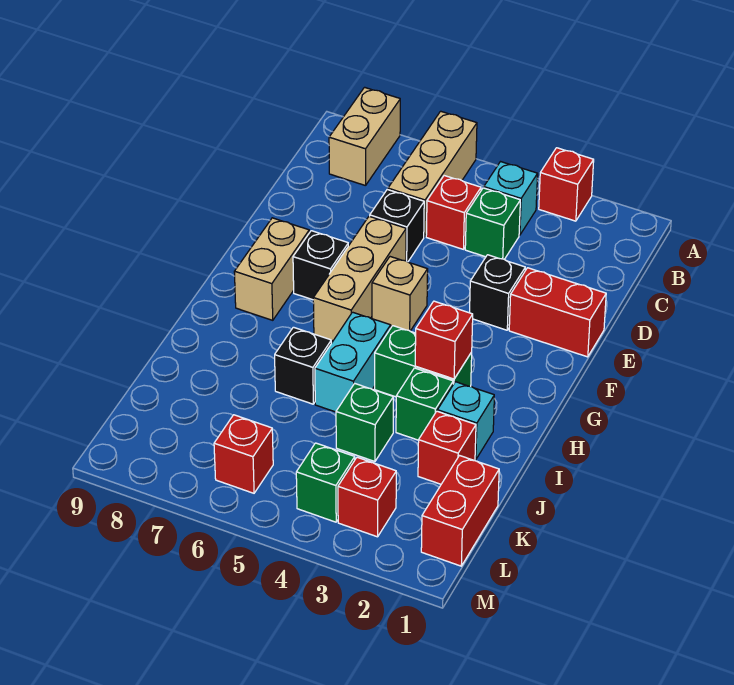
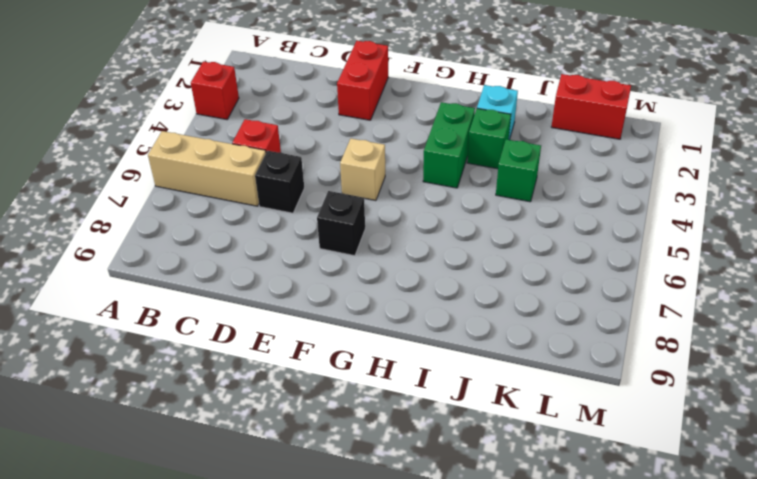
none -> tan 1x2 brick [329,87,400,186]
none -> cyan 1x1 brick [484,162,538,235]
none -> green 1x1 brick [465,188,520,259]

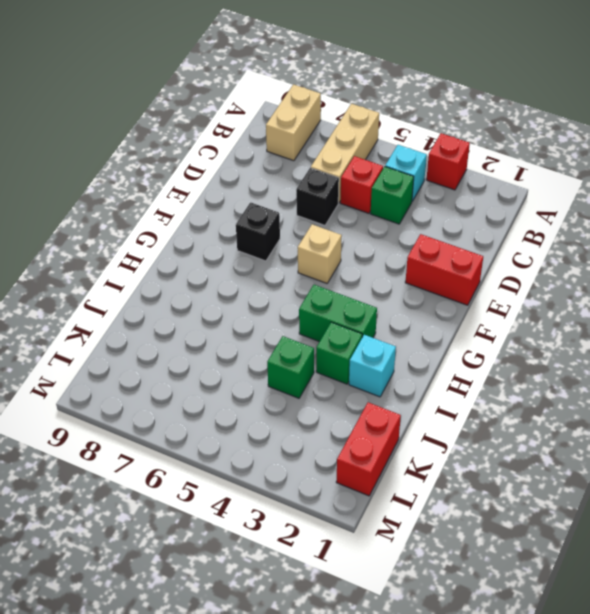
none -> black 1x1 brick [470,255,525,330]
none -> tan 1x3 brick [313,216,406,341]
none -> tan 1x2 brick [234,218,309,320]

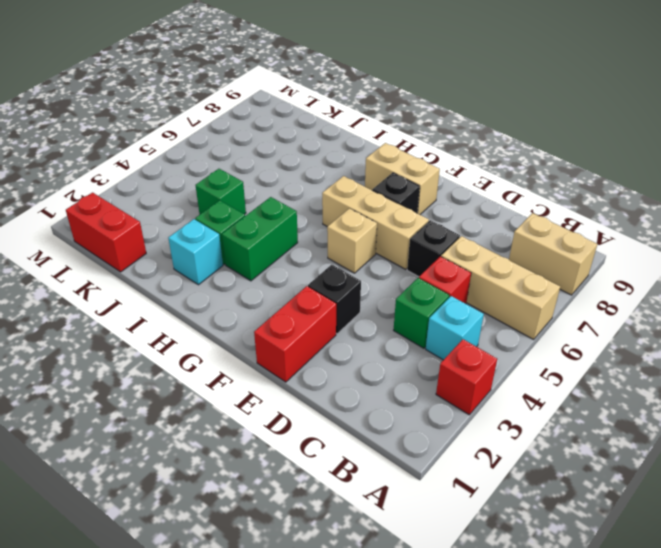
none -> cyan 1x2 brick [315,312,391,412]
none -> black 1x1 brick [275,327,331,404]
none -> red 1x1 brick [418,411,476,484]

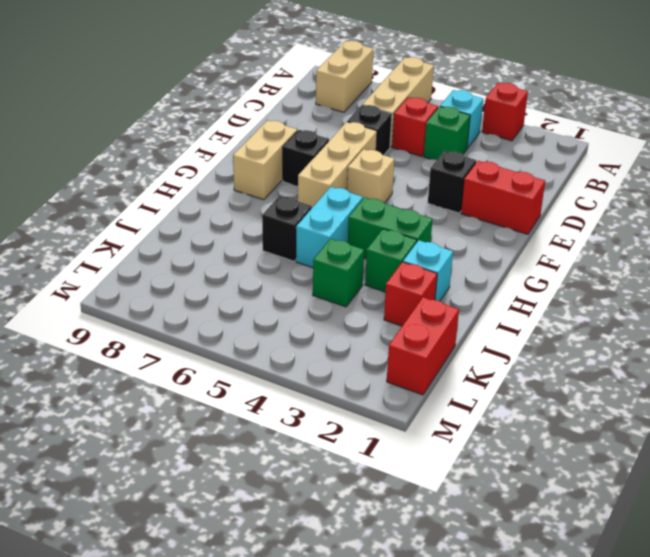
none -> red 1x1 brick [338,457,396,537]
none -> green 1x1 brick [296,443,355,522]
none -> red 1x1 brick [214,415,273,493]

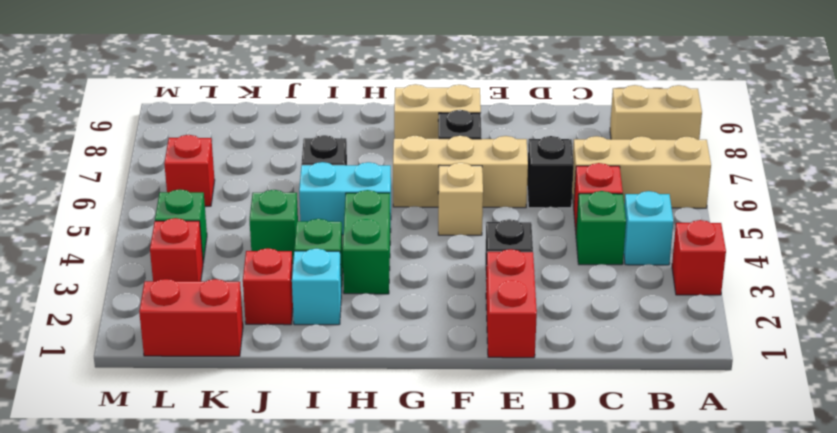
none -> red 1x1 brick [415,301,473,379]

